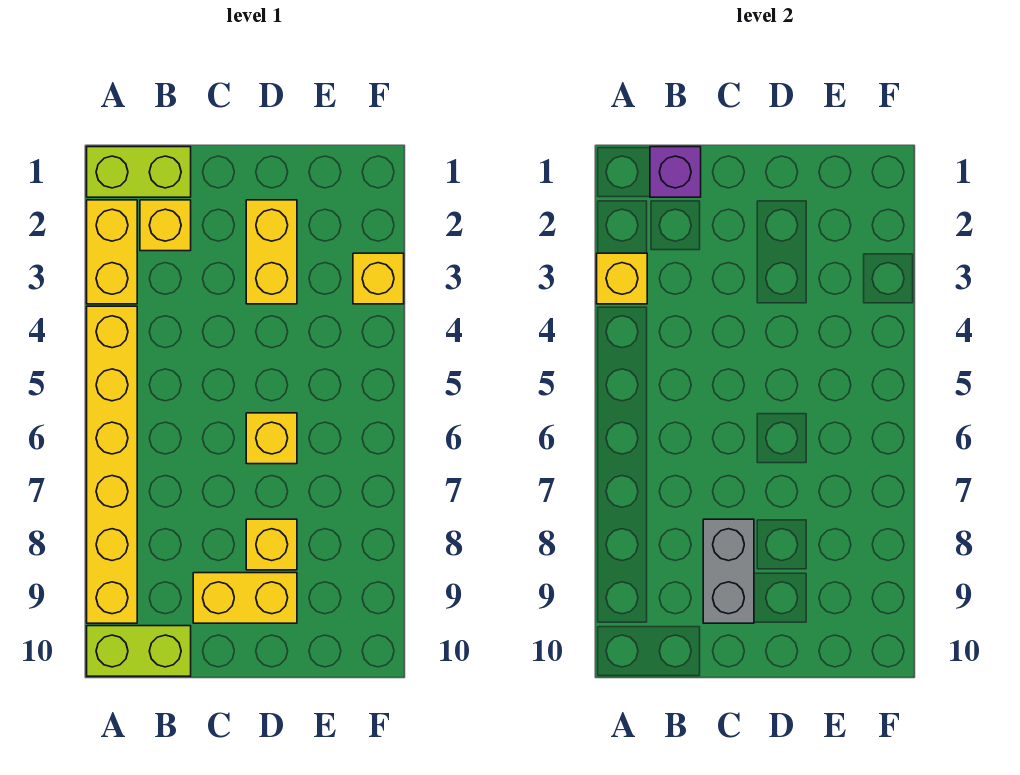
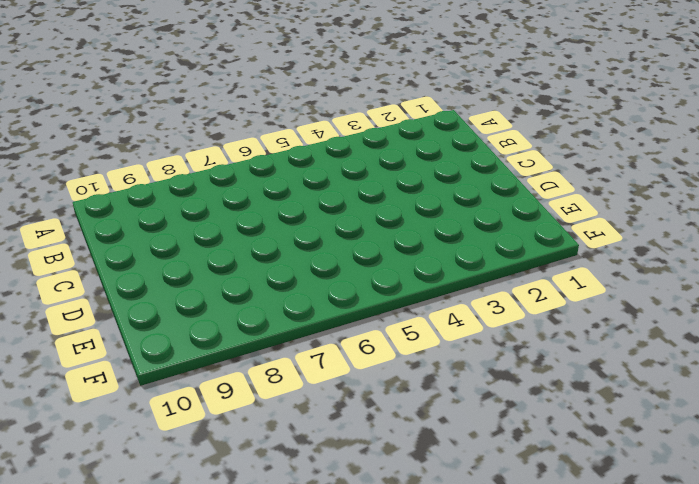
none -> lime 1x2 brick [87,147,191,197]
none -> yellow 1x2 brick [87,200,137,304]
none -> yellow 1x6 brick [87,306,137,623]

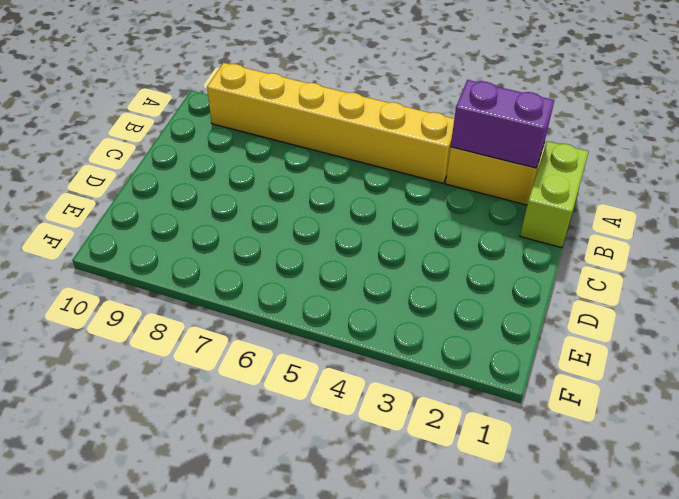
purple 1x2 brick [451,80,554,168] -> yellow 1x1 brick [597,253,647,304]
none -> lime 1x2 brick [87,626,191,676]
none -> yellow 1x1 brick [140,200,191,251]
none -> yellow 1x2 brick [193,573,297,623]

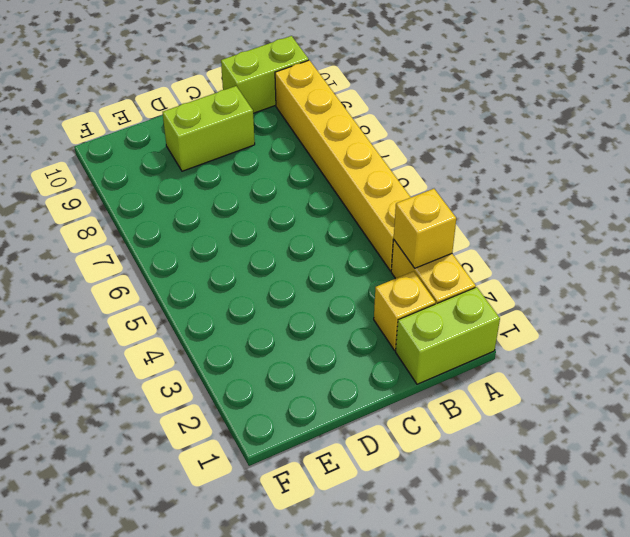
lime 1x2 brick [163,86,255,171] -> yellow 1x2 brick [193,573,297,623]
none -> yellow 1x2 brick [246,200,297,304]
none -> yellow 1x1 brick [246,413,297,464]
none -> yellow 1x1 brick [246,519,297,570]

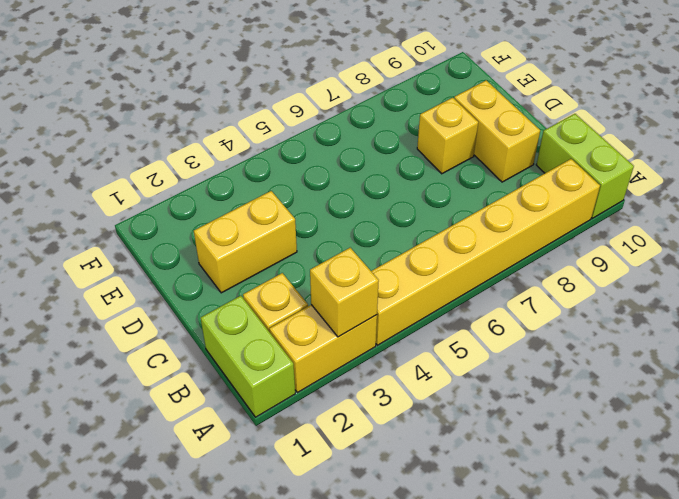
none -> yellow 1x1 brick [246,413,297,464]
none -> yellow 1x1 brick [353,253,404,304]
none -> purple 1x1 brick [650,147,701,197]

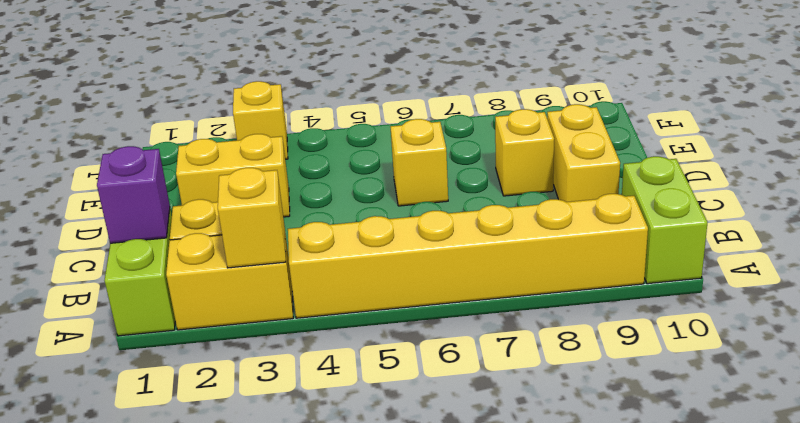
none -> grey 1x2 brick [703,519,754,623]

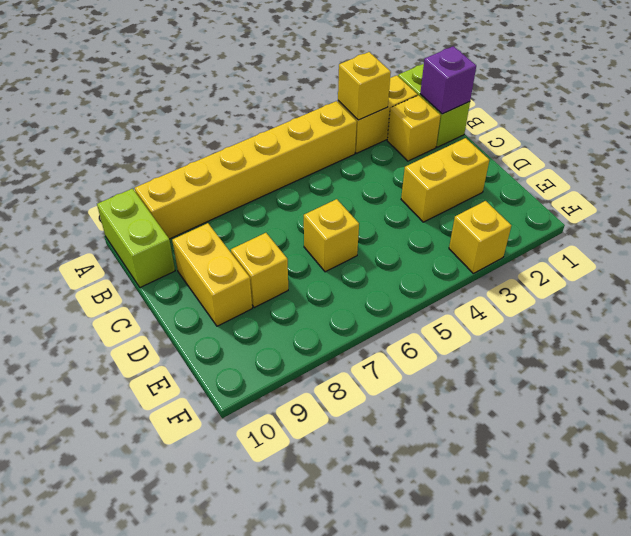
none -> grey 1x2 brick [703,519,754,623]

